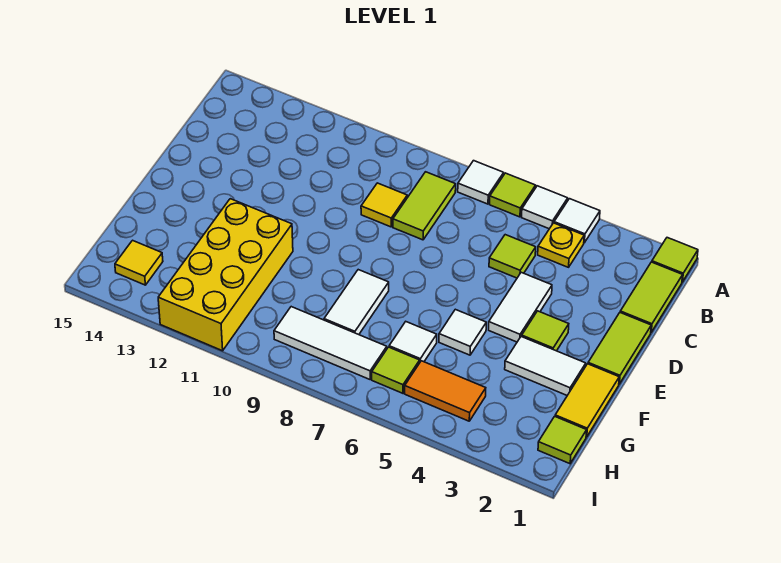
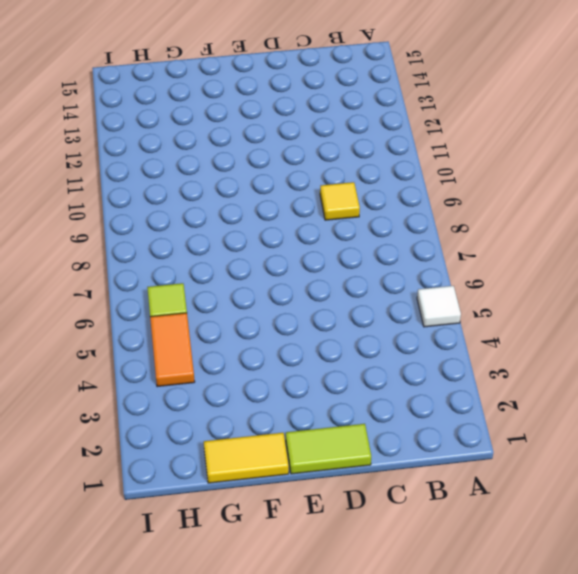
none -> lime 1x1 tile [652,238,698,282]
none -> white 1x1 tile [554,199,600,243]
none -> lime 1x1 tile [490,173,536,217]

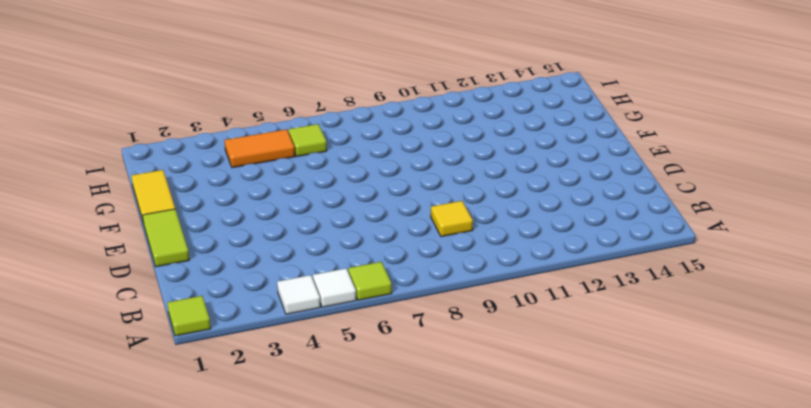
none -> white 1x1 tile [458,161,504,204]
none -> lime 1x2 tile [620,262,683,332]
none -> yellow 1x1 plate [538,223,584,267]

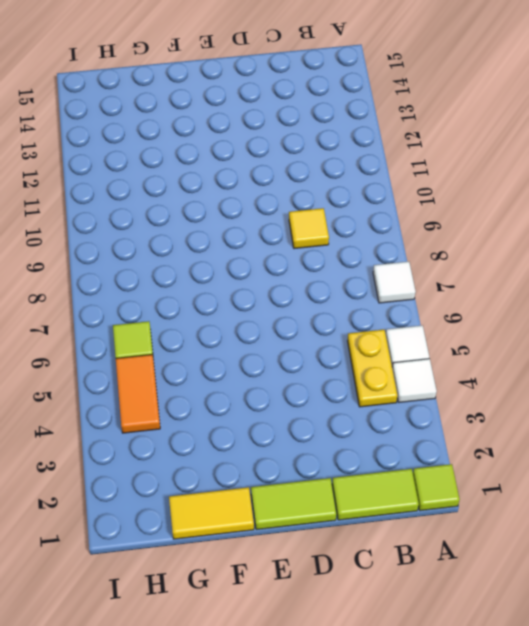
yellow 1x2 plate [348,330,397,407] -> yellow 1x1 plate [538,223,584,267]
none -> lime 1x1 tile [490,173,536,217]
none -> lime 1x2 tile [393,172,456,240]
none -> lime 1x1 tile [489,235,536,278]

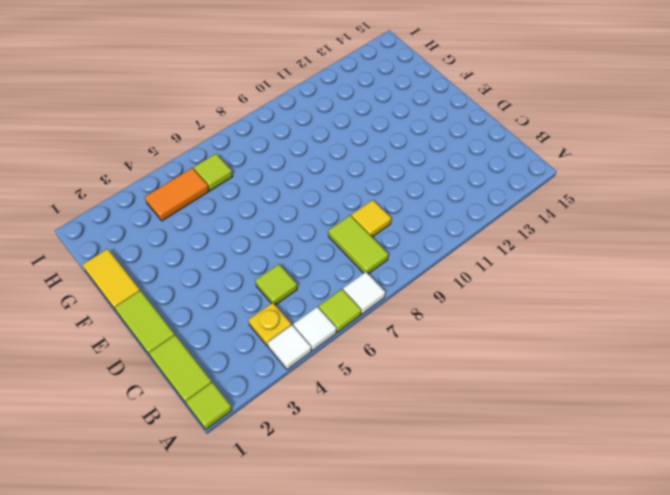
none -> white 1x2 tile [489,272,552,342]
none -> lime 1x1 tile [522,311,569,351]
none -> white 1x2 tile [505,336,586,395]

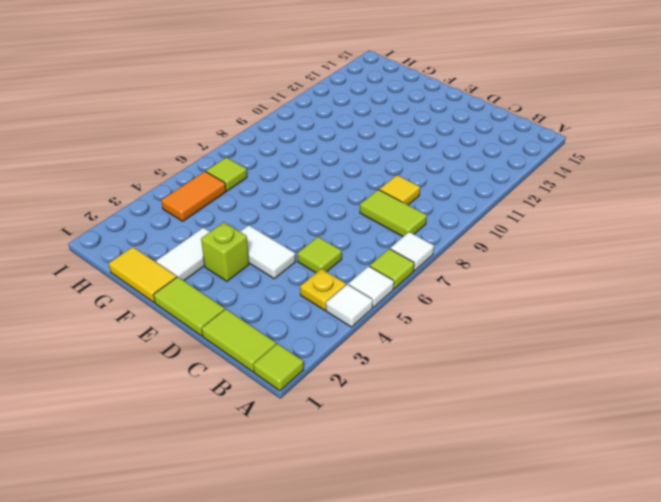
lime 1x1 brick [201,222,249,281] -> lime 1x1 tile [522,311,569,351]
none -> white 1x1 tile [439,309,486,355]
none -> white 1x2 tile [324,270,389,335]
none -> yellow 2x4 brick [158,199,293,351]

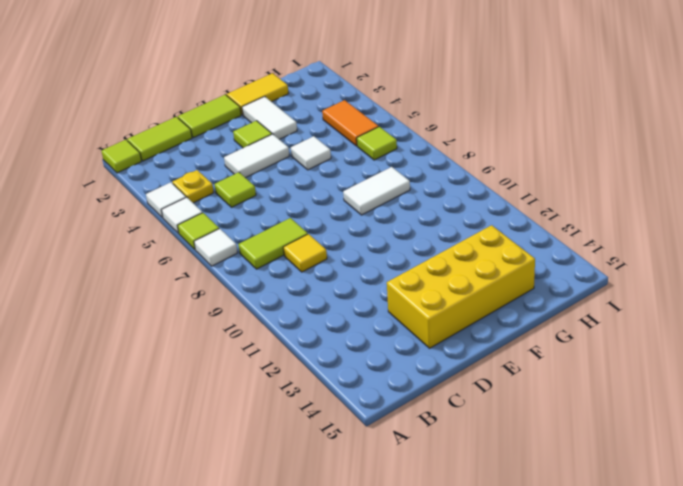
yellow 2x4 brick [387,225,535,348] -> yellow 2x4 brick moved to [158,199,293,351]
none -> white 1x1 tile [389,322,437,362]
none -> lime 1x1 tile [538,416,587,464]
none -> white 1x3 tile [274,307,387,379]

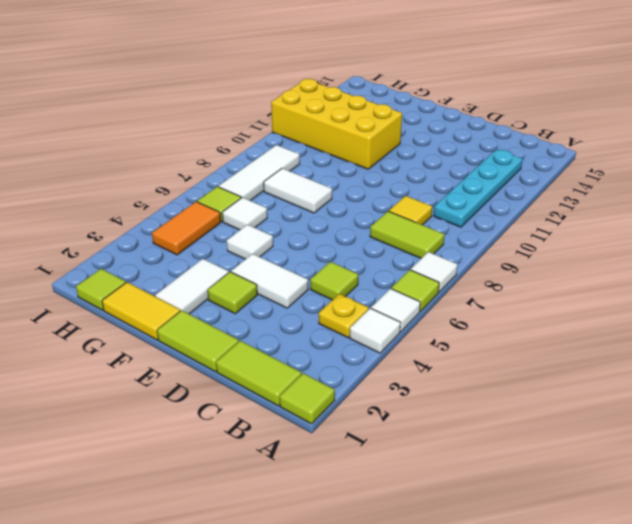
cyan 1x4 plate [434,149,522,227] -> none
none -> yellow 1x1 tile [115,240,163,285]

